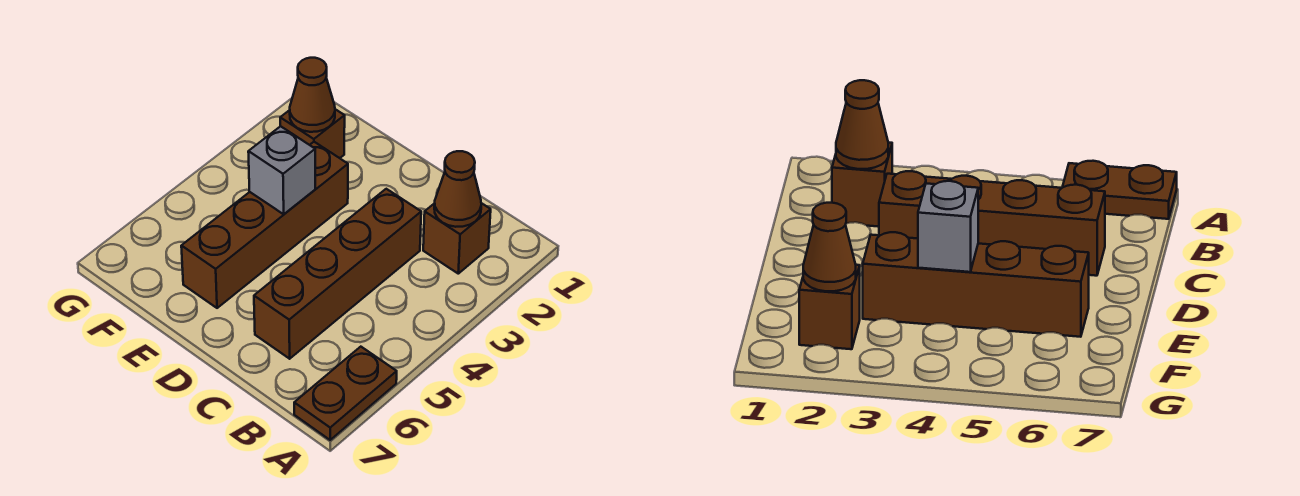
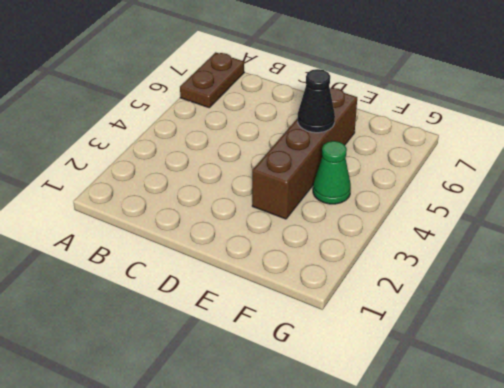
black 1x1 cone [298,69,335,133] -> none
green 1x1 cone [313,141,351,204] -> none
none -> brown 1x1 brick [423,203,491,274]
none -> brown 1x4 brick [254,189,421,359]

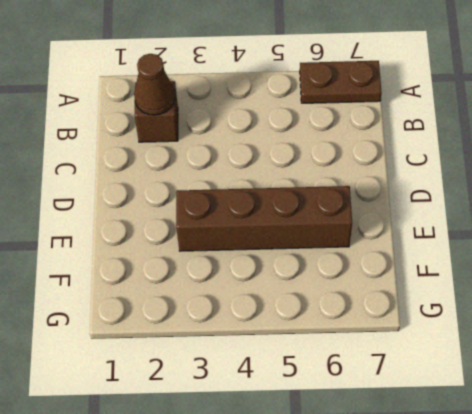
none -> brown 1x4 brick [254,189,421,359]
none -> brown 1x1 brick [280,109,345,158]

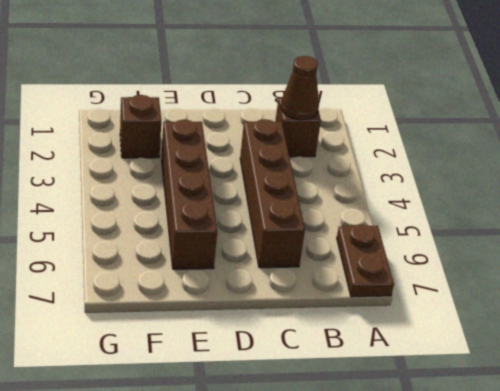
none -> grey 1x1 brick [248,126,315,214]
none -> brown 1x1 cone [290,58,335,132]

